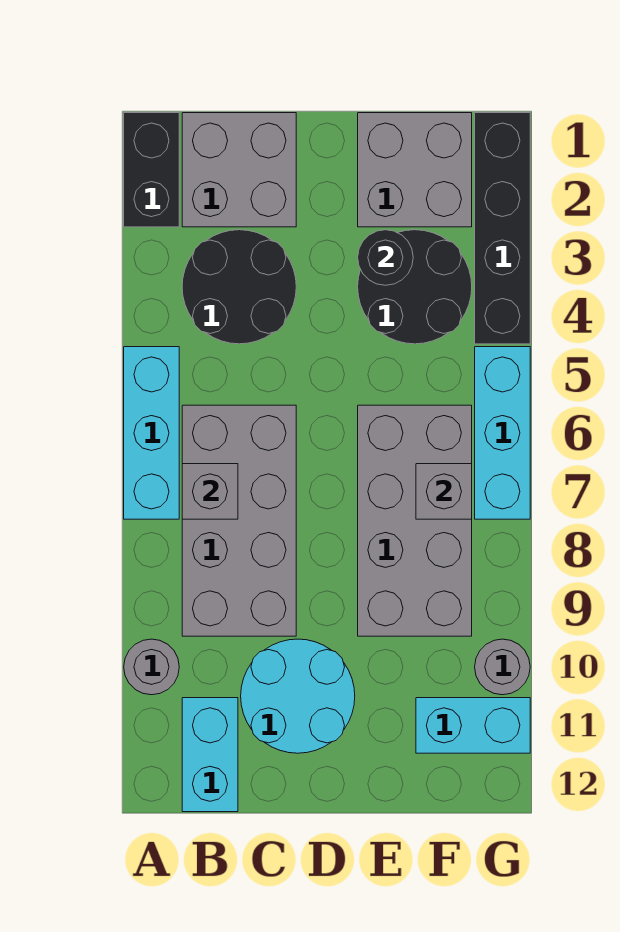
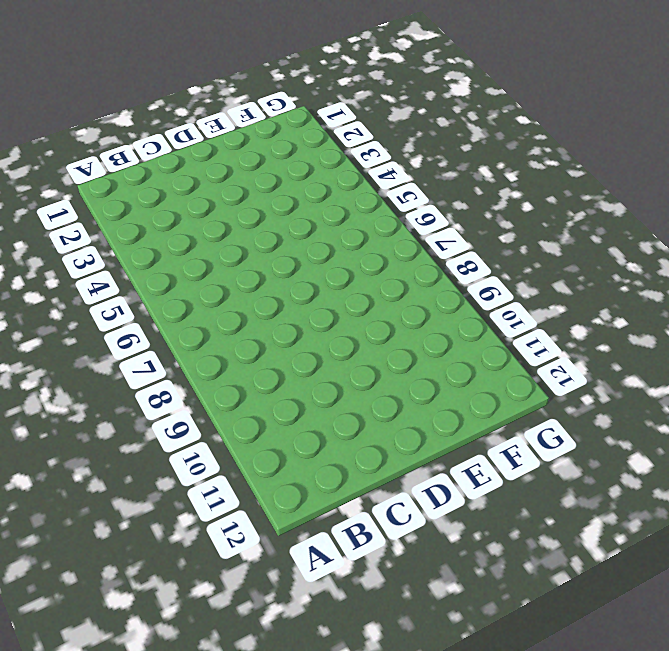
none -> black 1x2 brick [124,113,179,227]
none -> cyan 1x3 brick [124,347,179,519]
none -> grey 1x1 round brick [124,639,179,695]

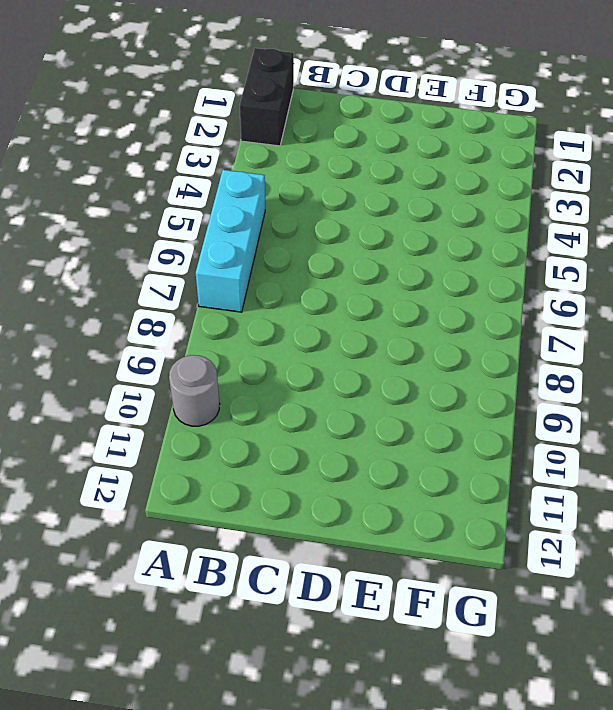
none -> grey 2x2 brick [182,113,296,227]
none -> black 2x2 round brick [182,230,296,344]
none -> grey 2x4 brick [182,405,296,636]

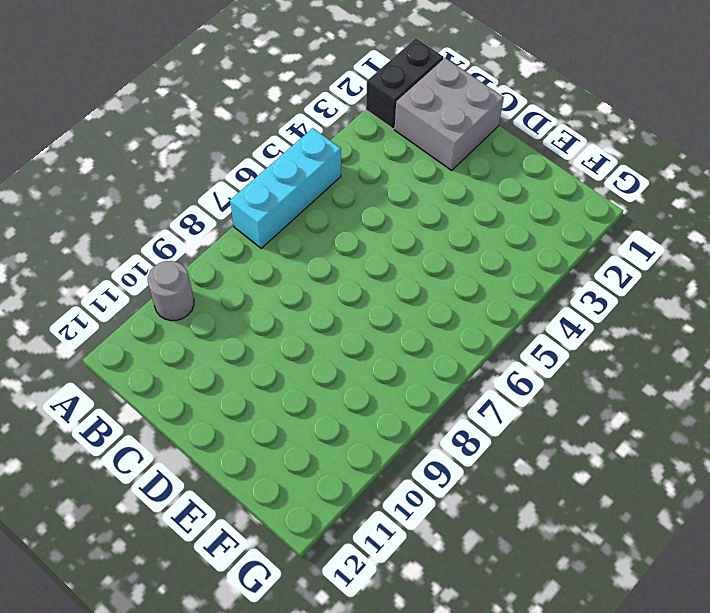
none -> black 2x2 round brick [182,230,296,344]
none -> grey 2x4 brick [182,405,296,636]
none -> cyan 1x2 brick [182,698,238,812]

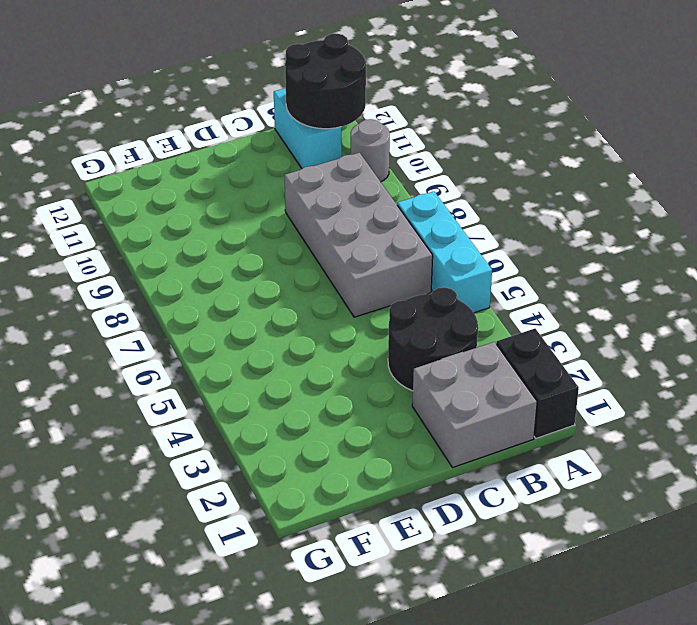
black 2x2 round brick [285,34,366,129] -> black 2x2 round brick moved to [358,230,472,344]
none -> cyan 2x2 round brick [241,639,355,753]
none -> grey 2x2 brick [358,113,472,227]
none -> grey 2x4 brick [358,405,472,636]

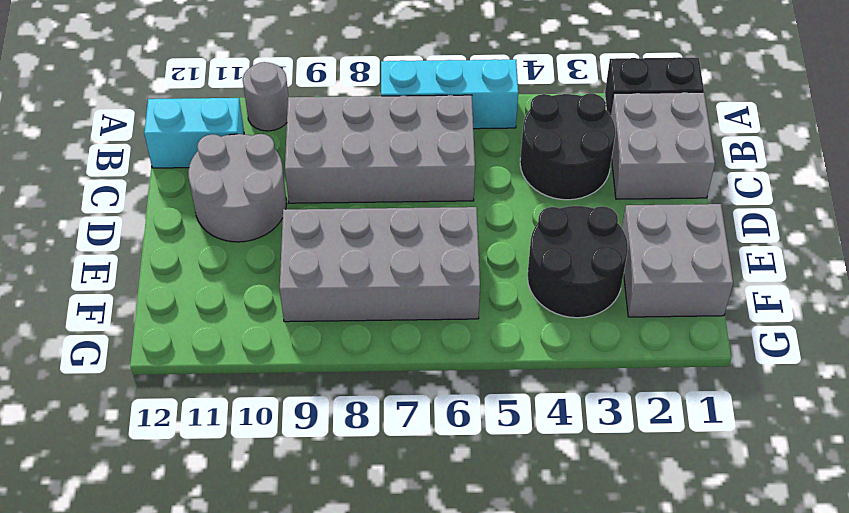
grey 2x2 round brick [188,134,286,242] -> cyan 2x2 round brick [241,639,355,753]
none -> cyan 1x2 brick [416,698,530,753]
none -> black 1x4 brick [475,113,530,344]
none -> cyan 1x3 brick [475,347,530,519]

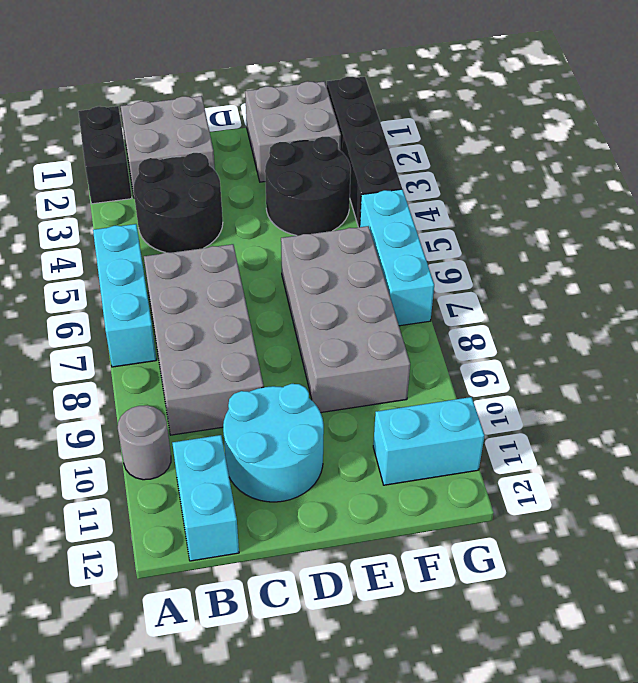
none -> grey 1x1 round brick [475,639,530,695]
none -> grey 1x1 brick [182,464,238,519]
none -> black 1x1 round brick [358,230,413,285]

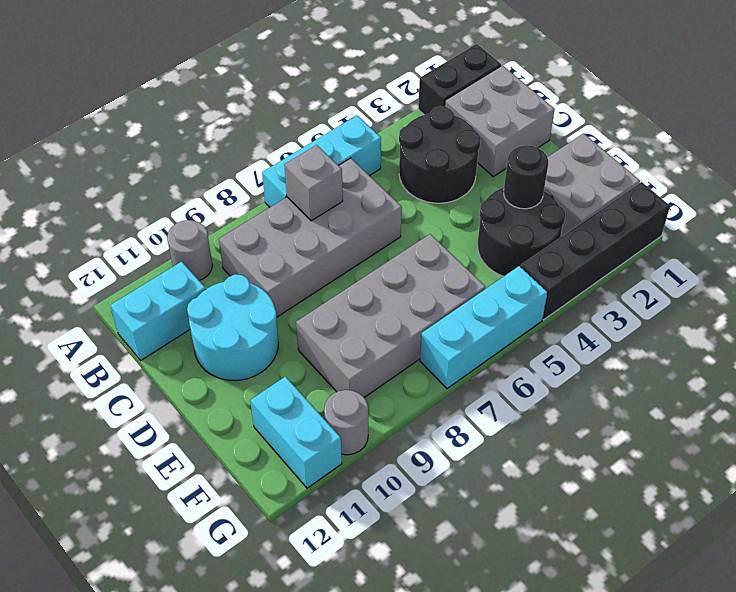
none -> grey 1x1 brick [416,464,472,519]

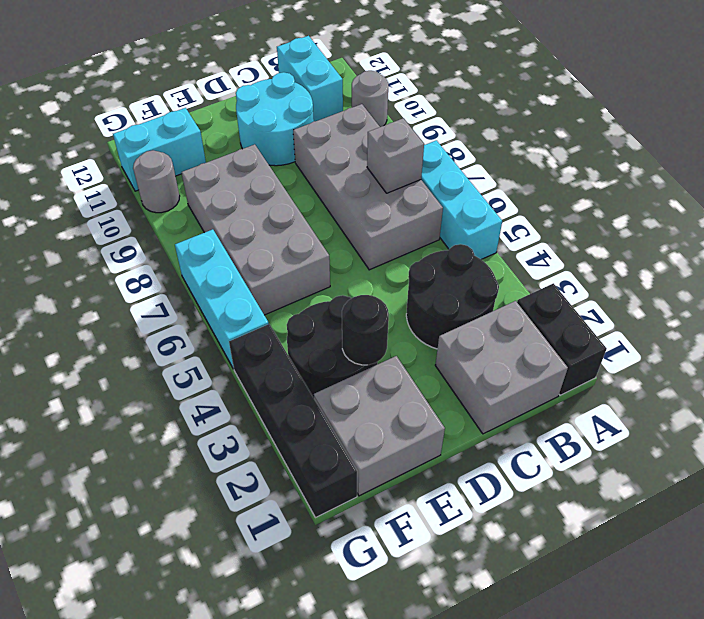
none -> grey 1x1 brick [416,464,472,519]

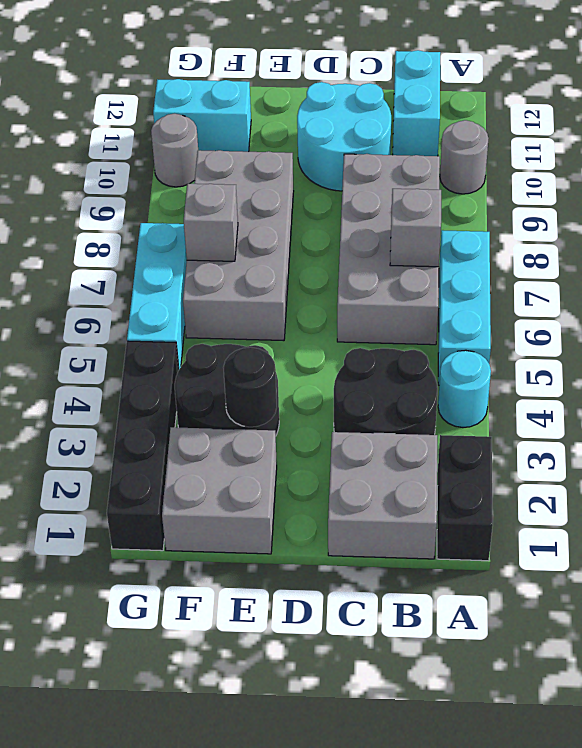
cyan 1x1 round brick [438,350,491,427] -> none

